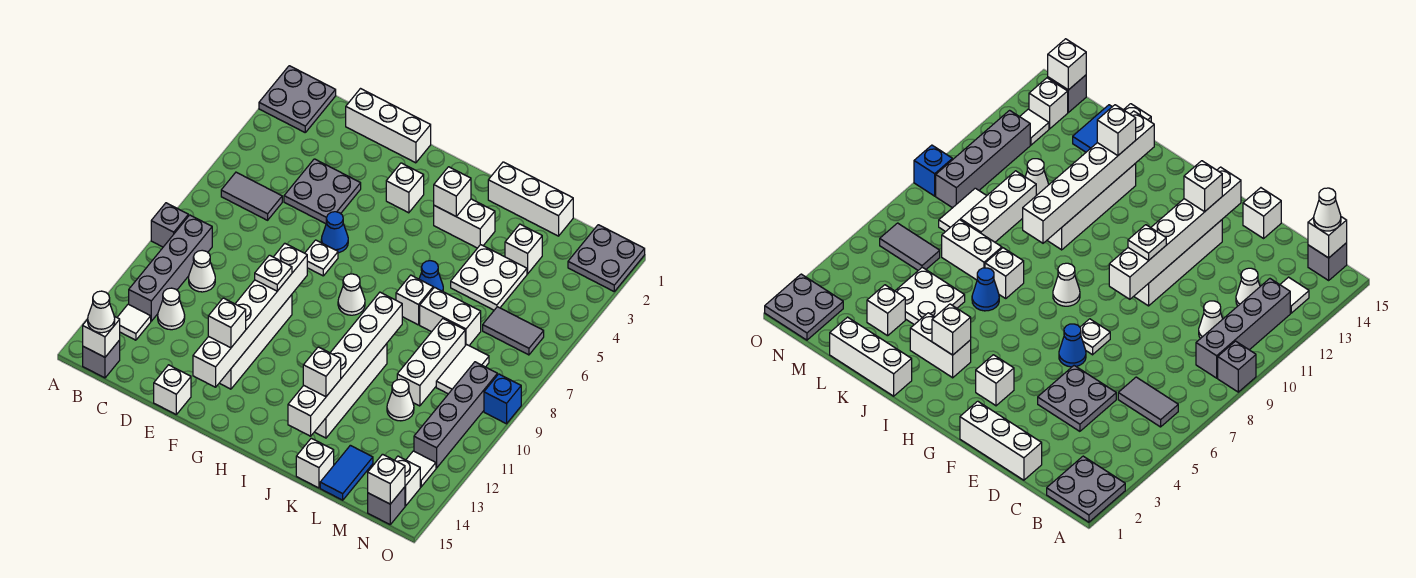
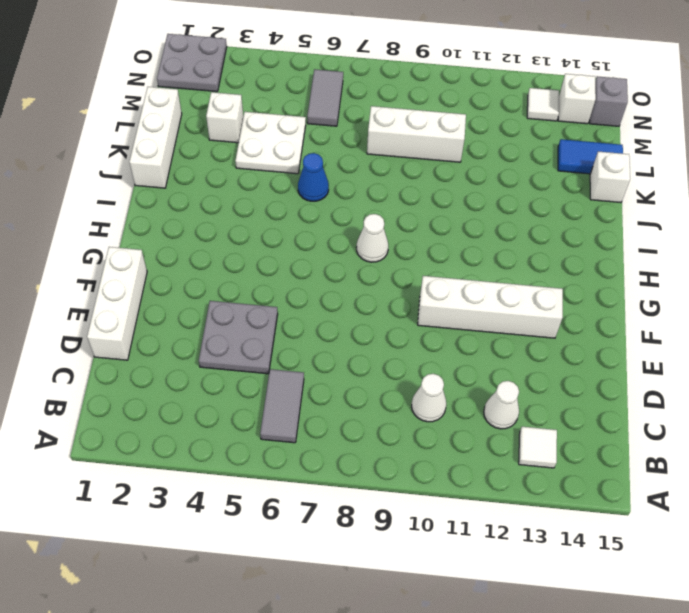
none -> grey 2x2 plate [259,66,336,132]
none -> grey 1x1 brick [151,203,188,247]
none -> grey 1x4 brick [129,215,212,321]
none -> grey 1x1 brick [83,340,120,378]

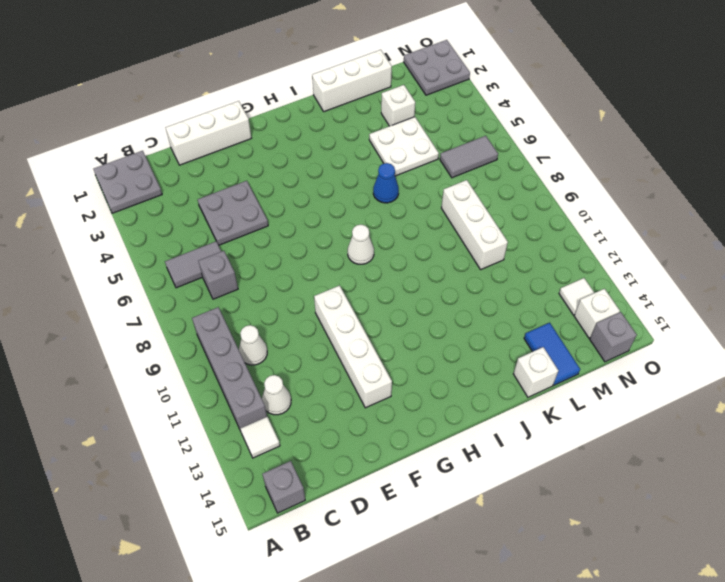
grey 1x1 brick [199,251,238,299] -> grey 1x1 brick moved to [151,203,188,247]
none -> white 1x1 brick [154,365,191,414]
none -> blue 1x1 cone [321,212,348,253]
none -> white 1x1 plate [305,240,338,276]
none -> white 1x1 brick [386,163,424,213]

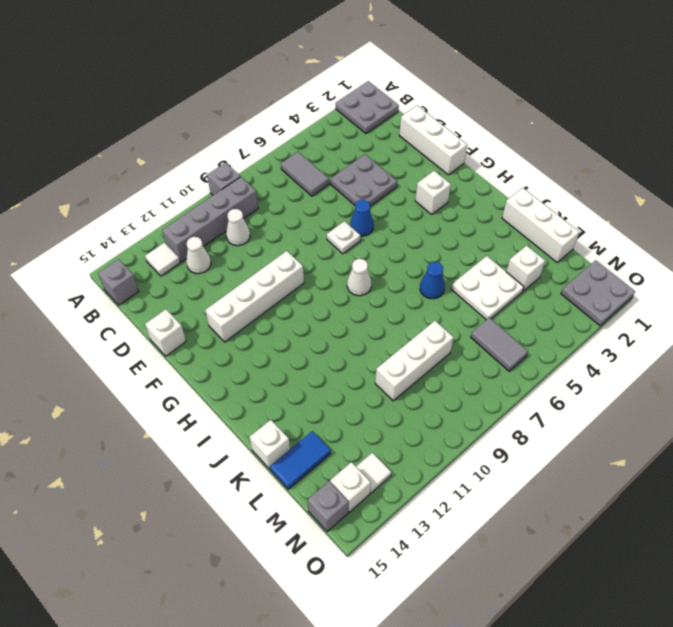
none -> white 1x2 brick [434,199,495,248]
none -> white 1x1 brick [396,275,433,325]
none -> white 1x4 brick [315,344,387,438]
none -> white 1x2 brick [420,287,481,345]

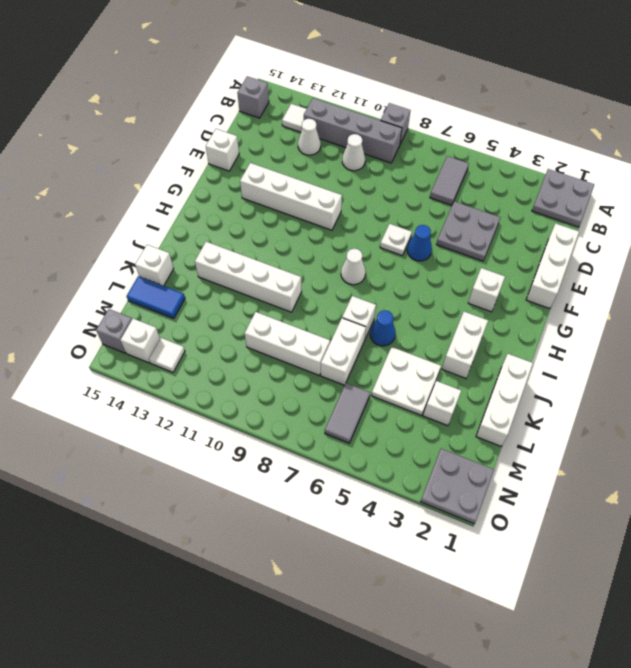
none -> white 1x1 cone [387,379,414,421]
none -> white 1x2 tile [436,345,489,394]
none -> grey 1x4 brick [414,362,497,468]
none -> blue 1x1 brick [484,374,521,424]

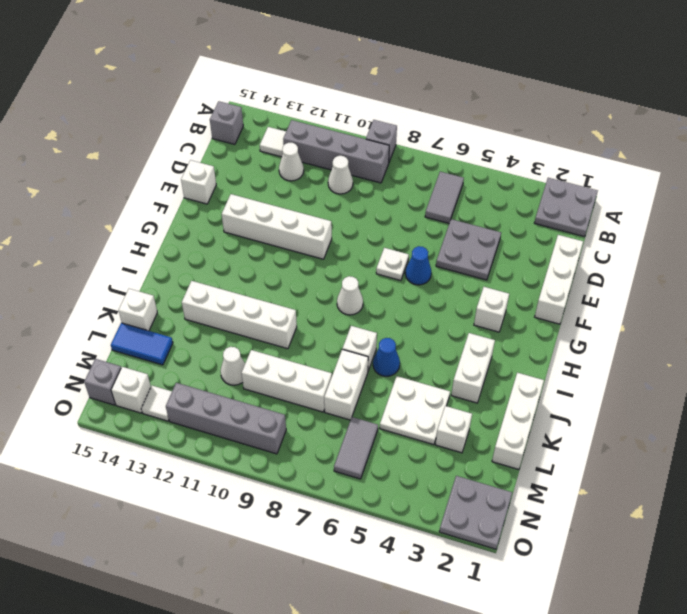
none -> white 1x2 tile [436,345,489,394]
none -> blue 1x1 brick [484,374,521,424]
none -> white 1x1 brick [83,316,120,357]
none -> white 1x6 brick [193,243,307,387]

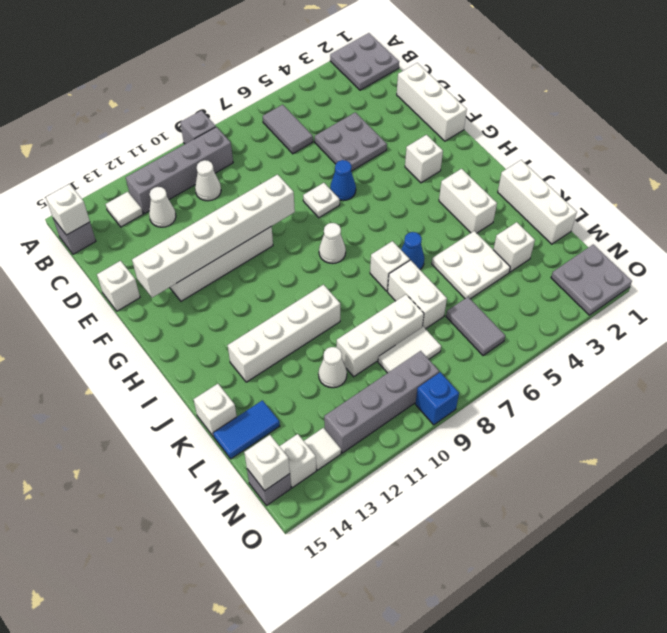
none -> white 1x1 brick [434,167,471,217]
none -> white 1x6 brick [288,292,402,436]
none -> white 1x1 cone [88,291,115,333]
none -> white 1x1 plate [255,255,292,291]

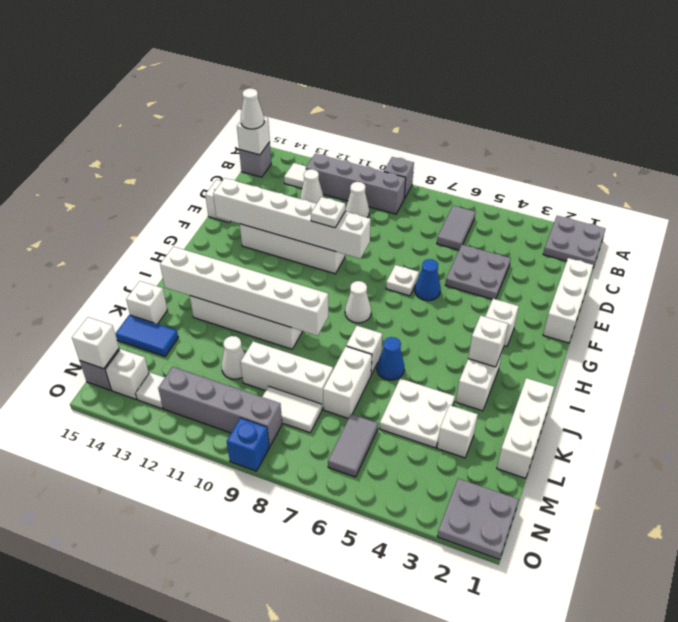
none -> white 1x1 brick [208,298,246,348]
none -> white 1x1 brick [303,347,341,397]

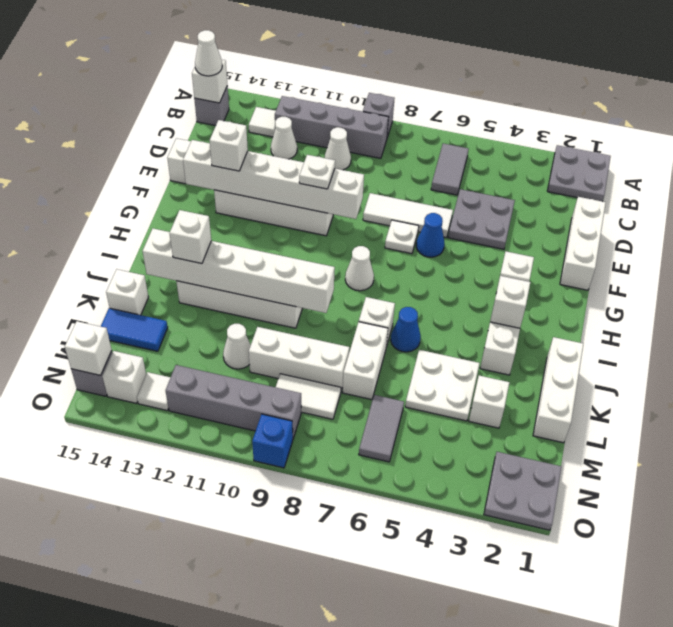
white 1x3 tile [363,193,453,237] -> none

